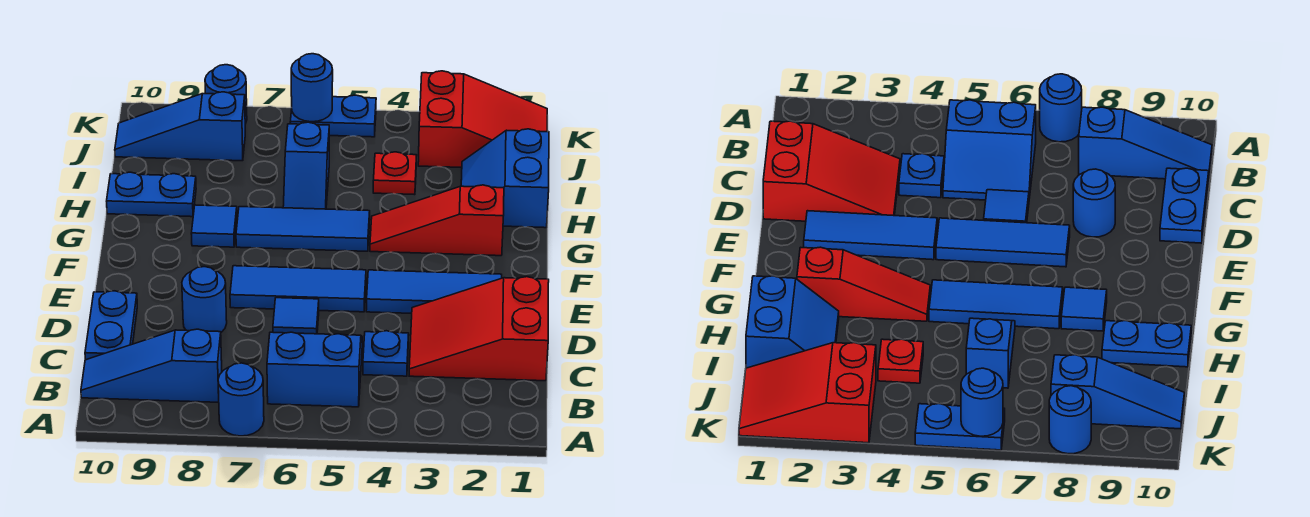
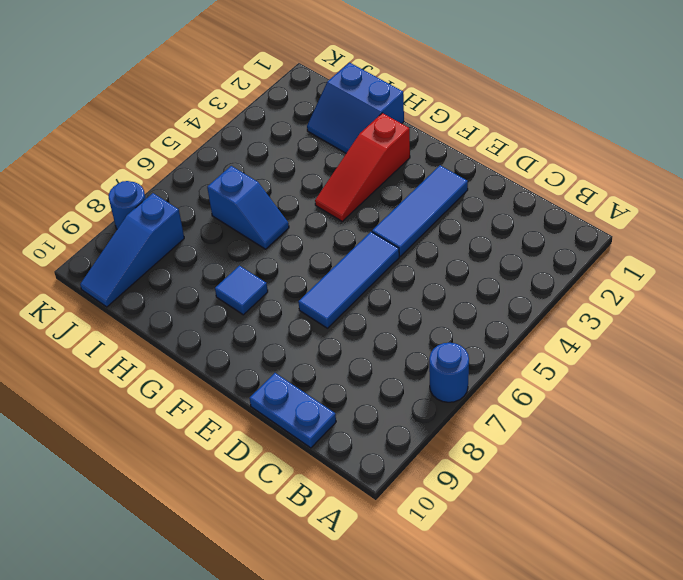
none -> blue 2x2 slope [267,332,362,407]
none -> blue 1x3 slope [81,329,222,402]
none -> red 2x3 slope [409,277,549,381]

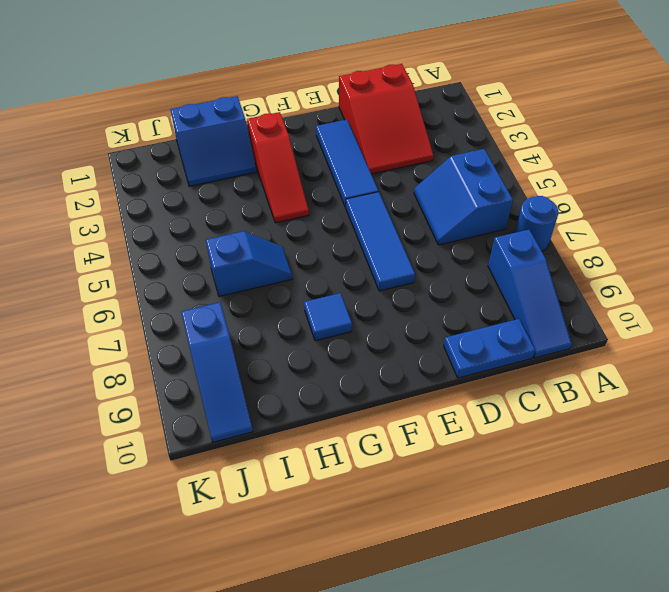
none -> blue 1x1 plate [363,331,409,376]
none -> blue 1x1 tile [273,298,319,334]
none -> blue 1x1 round brick [182,267,227,332]

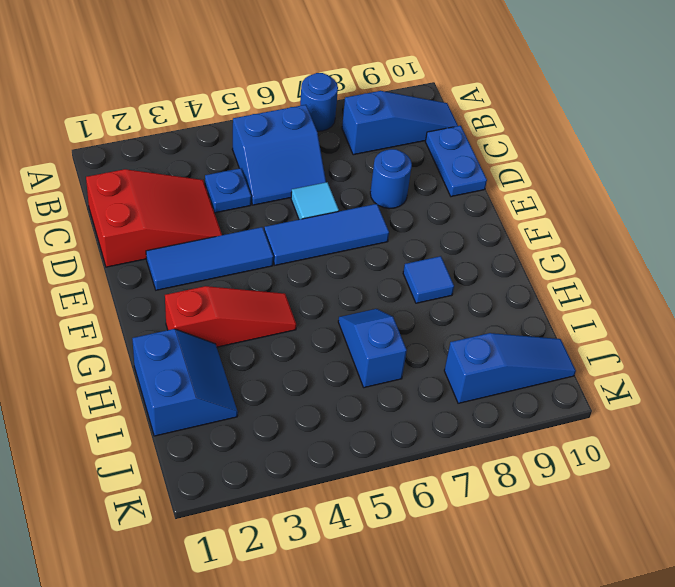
cyan 1x1 tile [291,182,339,219] -> blue 1x1 tile [273,298,319,334]
none -> blue 1x3 tile [236,207,370,251]
none -> blue 1x2 plate [107,172,196,217]
none -> red 1x1 plate [373,152,417,195]

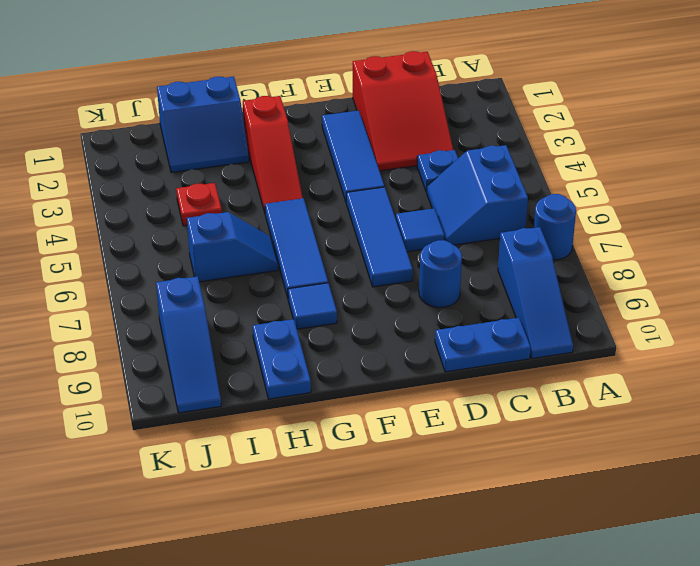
none -> red 2x3 slope [418,71,547,168]
none -> blue 1x2 plate [290,95,376,137]
none -> blue 1x1 round brick [205,65,247,124]

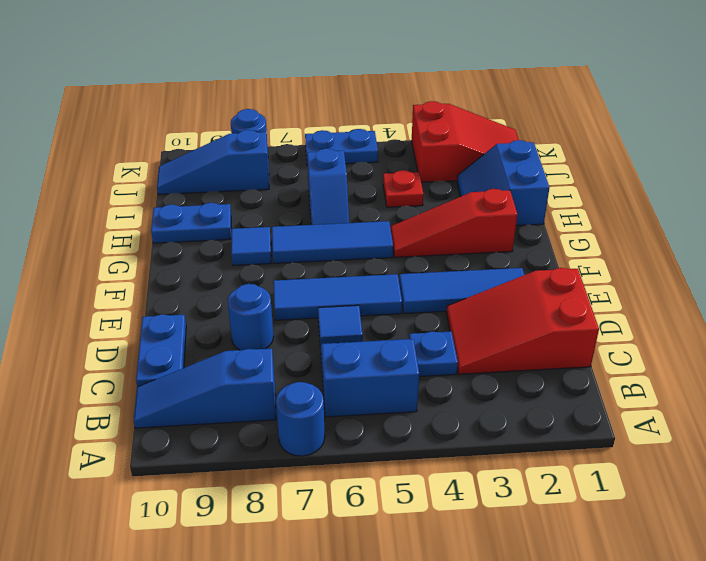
none -> blue 1x1 round brick [291,54,333,122]

